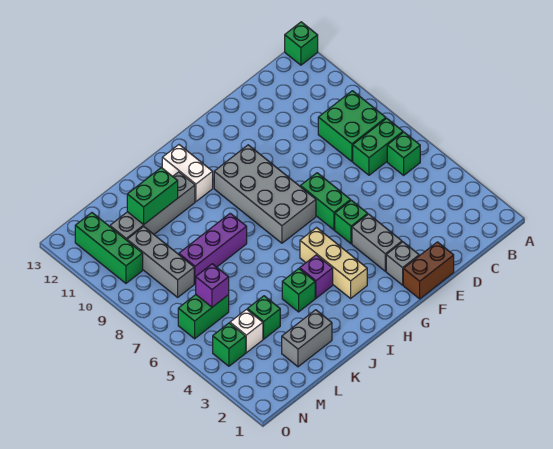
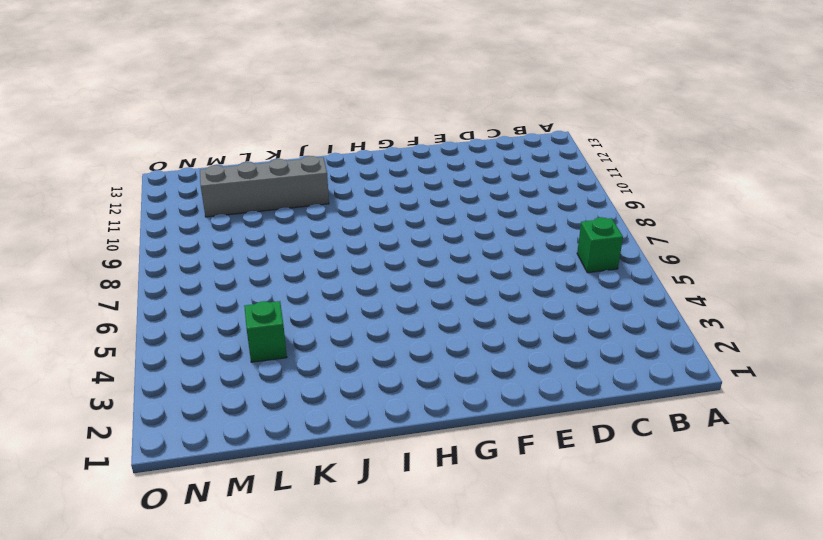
none -> green 1x1 brick [285,22,318,65]
none -> green 1x2 brick [353,118,403,175]
none -> green 2x2 brick [318,91,386,161]

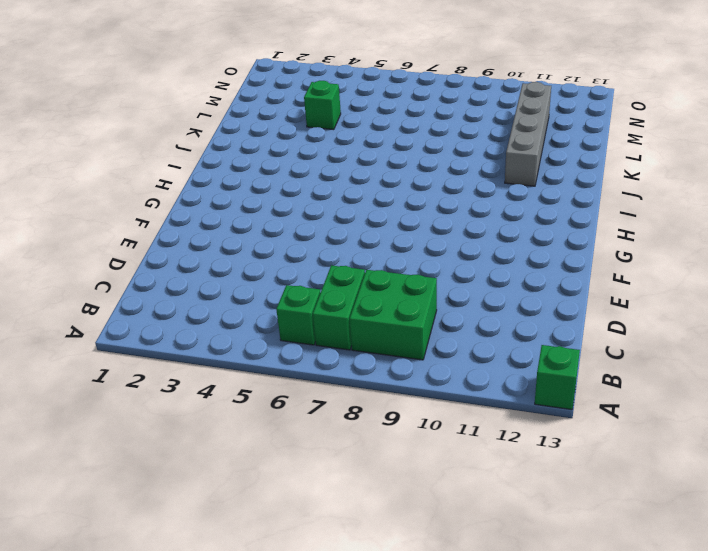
none -> brown 1x2 brick [403,242,454,299]
none -> grey 1x1 brick [386,242,419,285]
none -> grey 1x2 brick [352,214,402,271]

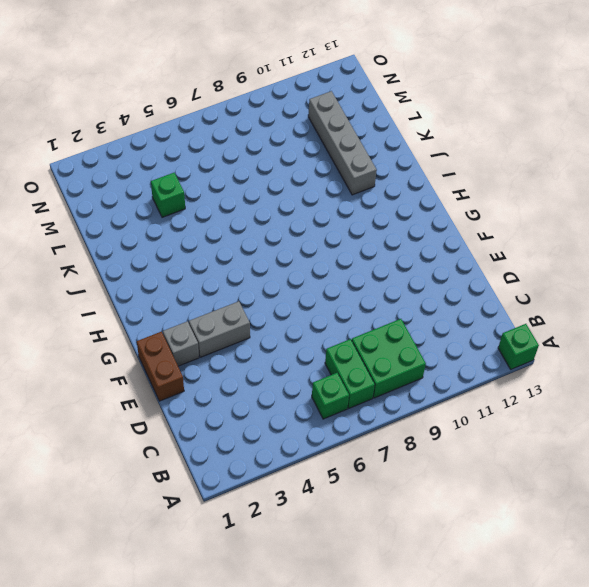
none -> green 1x1 brick [335,200,368,244]
none -> green 1x2 brick [300,173,351,230]
none -> grey 2x4 brick [214,145,316,243]

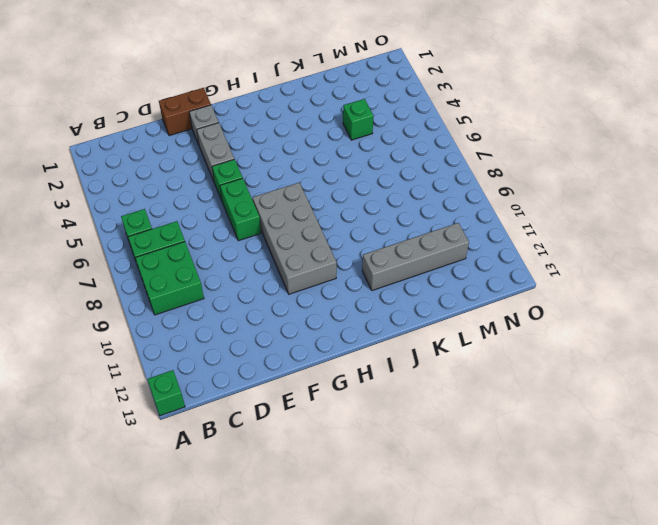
none -> tan 1x3 brick [300,228,367,298]
none -> purple 1x1 brick [300,255,333,298]
none -> white 1x2 brick [162,145,213,202]

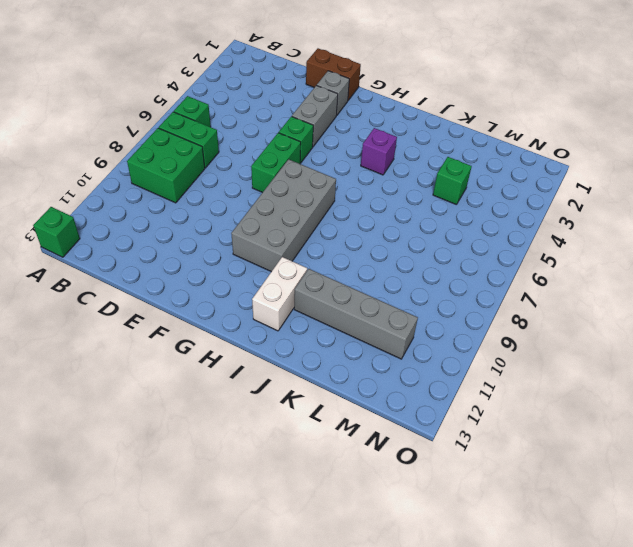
none -> tan 1x3 brick [300,228,367,298]
none -> green 1x1 brick [282,269,315,312]
none -> purple 1x3 brick [179,213,247,284]

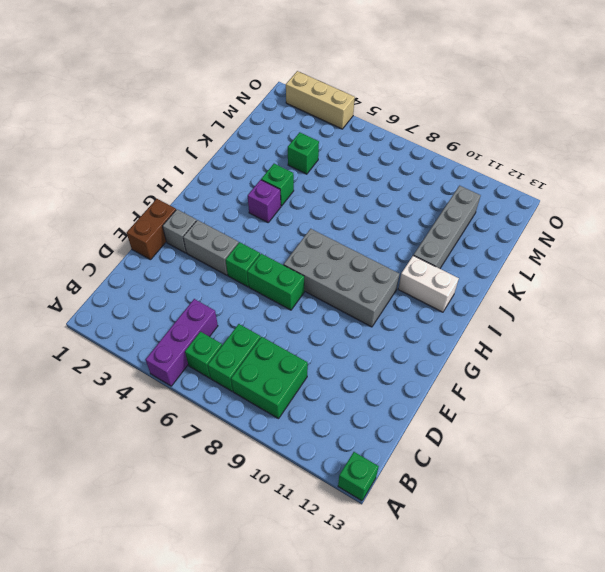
purple 1x3 brick [146,299,218,386] -> purple 1x3 brick moved to [179,213,247,284]
tan 1x3 brick [286,71,355,129] -> tan 1x3 brick moved to [300,228,367,298]
none -> grey 1x2 brick [282,310,332,367]
none -> white 1x1 brick [230,309,263,353]
none -> green 1x2 brick [178,295,229,339]

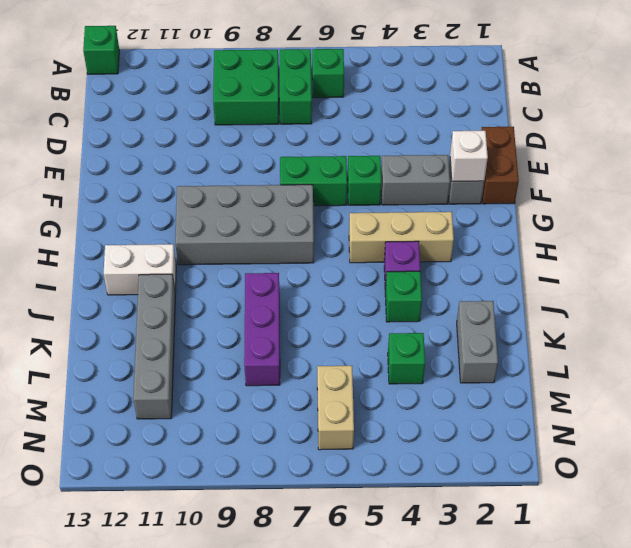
white 1x1 brick [450,131,488,181] -> white 1x1 brick moved to [230,309,263,353]
tan 1x2 brick [317,366,354,450] -> green 1x2 brick [178,295,229,339]
none -> grey 1x3 brick [127,226,194,297]
none -> green 1x1 brick [213,323,246,366]
none -> green 1x3 brick [75,213,143,283]

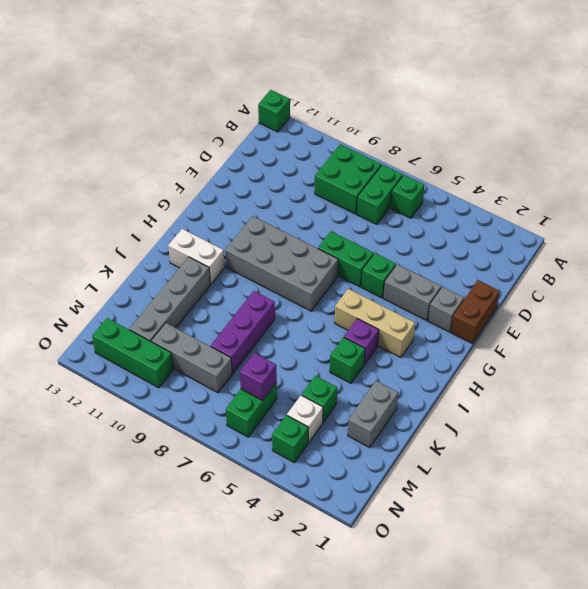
none -> green 1x2 brick [127,168,178,224]

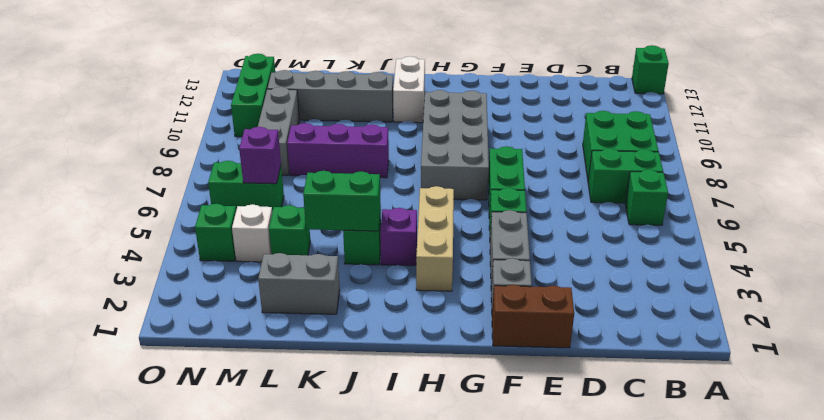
green 1x2 brick [303,171,381,231] -> green 1x2 brick moved to [127,168,178,224]

